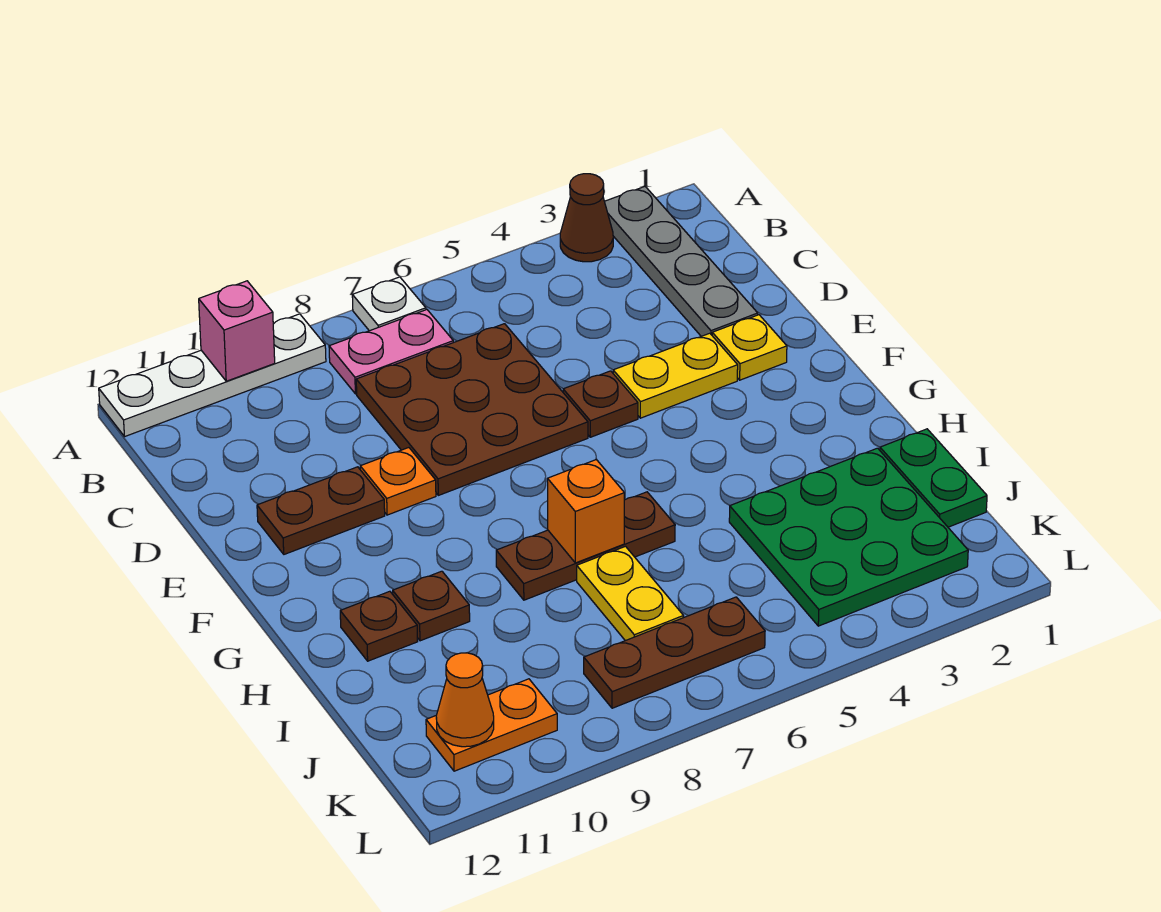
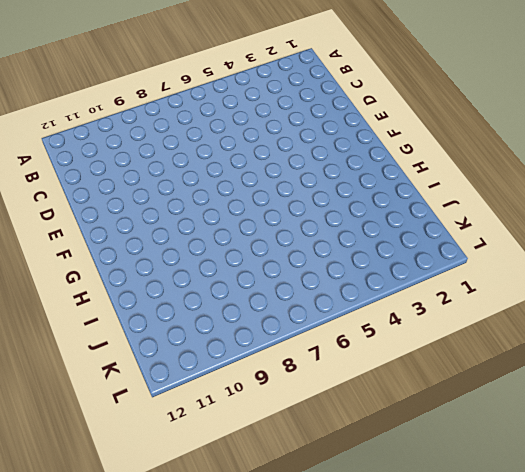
none -> grey 1x4 plate [605,187,758,336]
none -> brown 1x1 cone [560,174,613,262]
none -> white 1x1 plate [352,277,426,331]

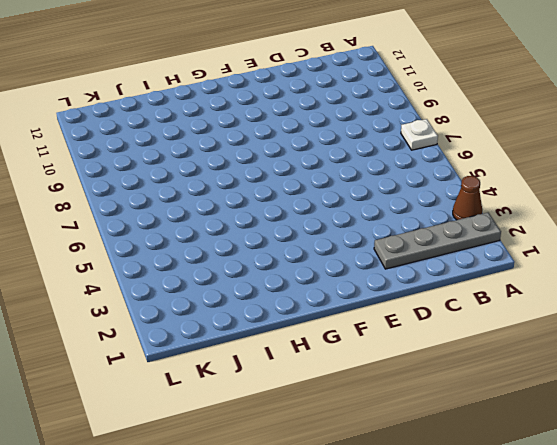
none -> white 1x4 plate [99,314,326,436]
none -> pink 1x2 plate [329,310,453,394]
none -> brown 3x3 plate [356,324,588,495]

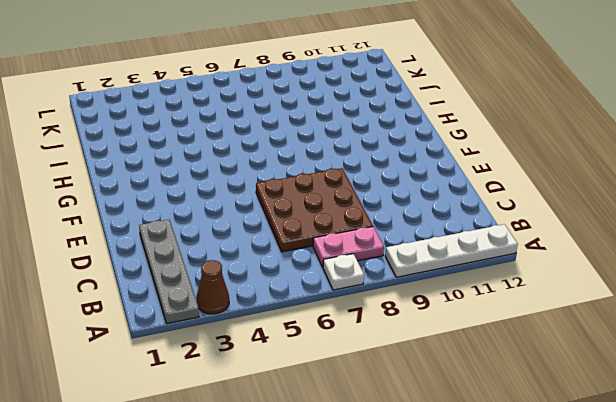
none -> yellow 1x1 plate [712,315,787,380]
none -> yellow 1x2 plate [613,333,738,418]
none -> brown 1x1 plate [563,371,638,437]

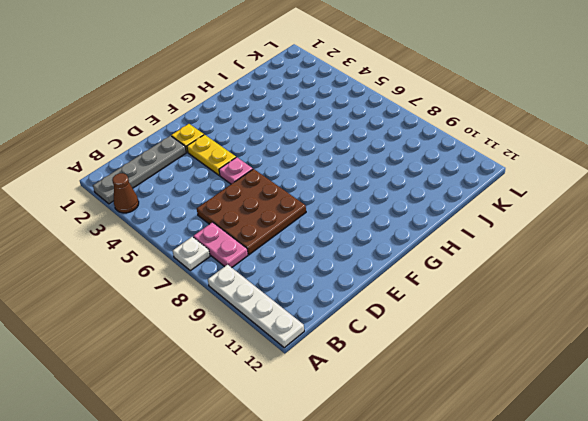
pink 1x1 plate [219,157,253,184] -> brown 1x1 plate [563,371,638,437]
none -> orange 1x1 plate [360,448,436,515]
none -> brown 1x2 plate [257,467,385,554]
none -> brown 1x3 plate [496,492,675,600]

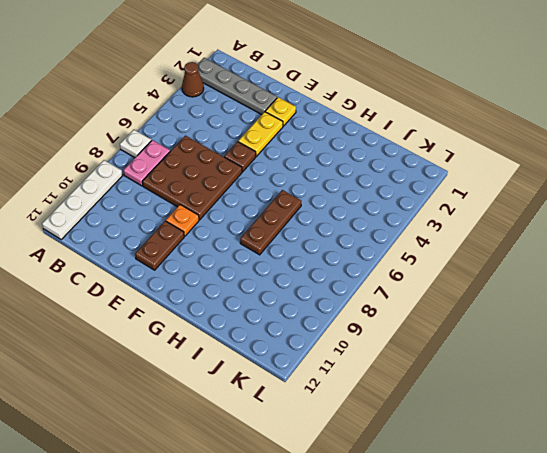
none -> brown 1x1 plate [393,571,470,641]
none -> brown 1x1 plate [340,591,418,661]
none -> green 1x2 plate [880,429,987,527]

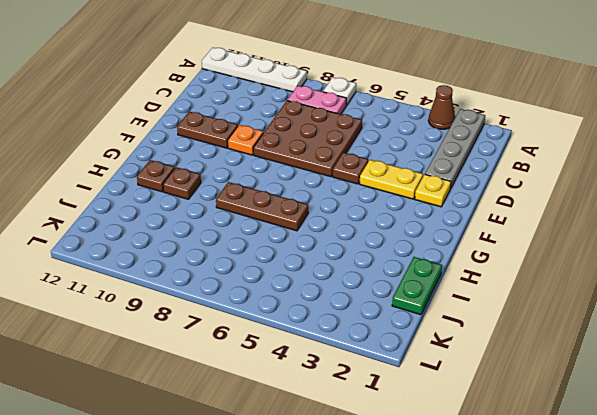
none -> green 3x3 plate [729,448,968,626]
none -> yellow 1x2 plate [577,546,683,641]
none -> brown 1x3 plate [584,597,765,708]

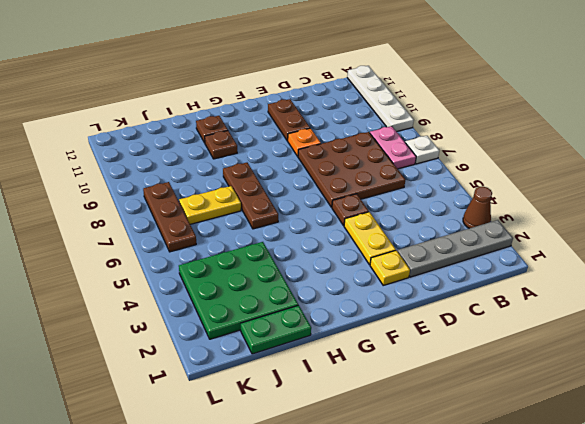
none -> orange 1x2 plate [426,679,557,771]
none -> pink 1x1 brick [199,281,275,381]
none -> orange 1x1 brick [547,460,624,563]

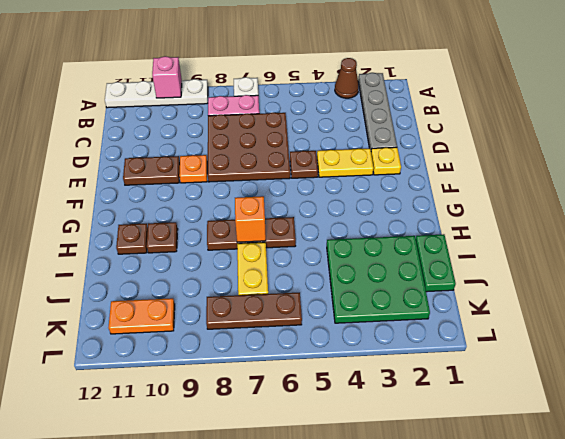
none -> orange 1x1 cone [436,653,494,747]

